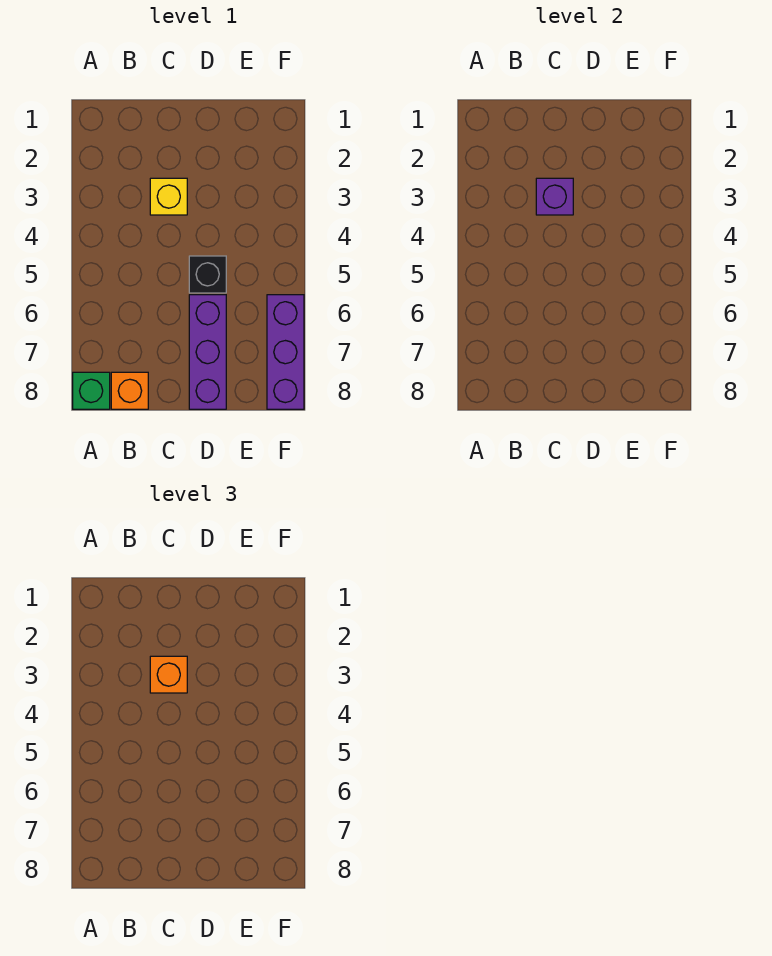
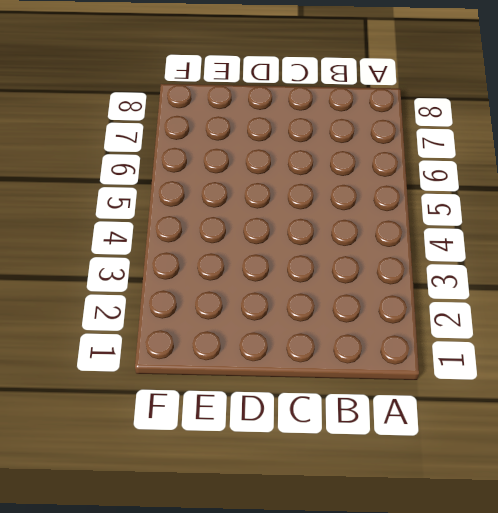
none -> green 1x1 brick [73,372,110,409]
none -> orange 1x1 brick [111,372,148,409]

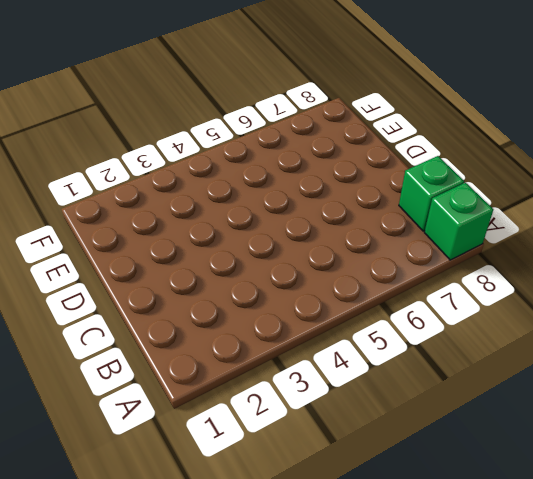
green 1x1 brick [399,156,464,231] -> orange 1x1 brick [111,372,148,409]
none -> yellow 1x1 brick [150,178,187,215]
none -> black 1x1 brick [189,256,226,293]

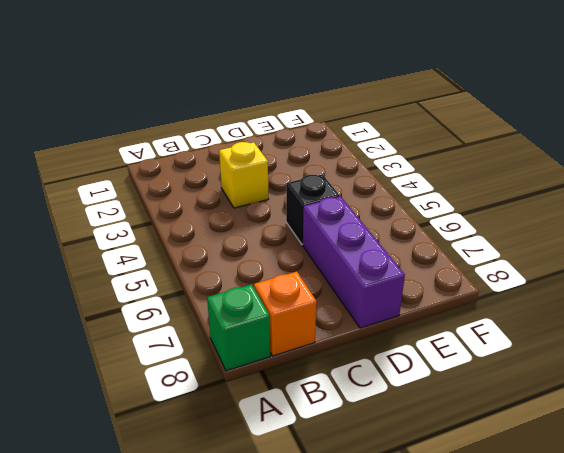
none -> purple 1x3 brick [267,295,304,409]
none -> purple 1x1 brick [536,178,573,215]

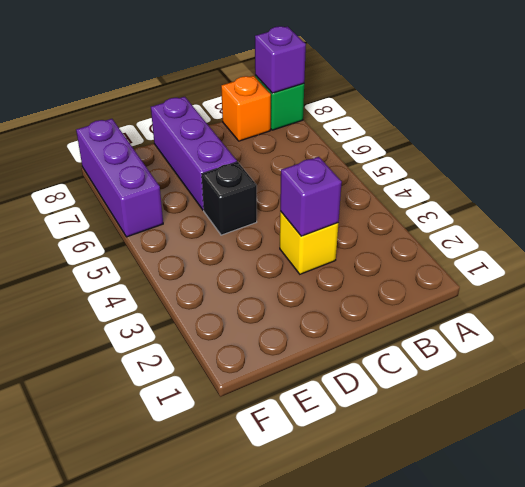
purple 1x1 brick [255,26,306,93] -> none
none -> orange 1x1 brick [150,656,187,693]

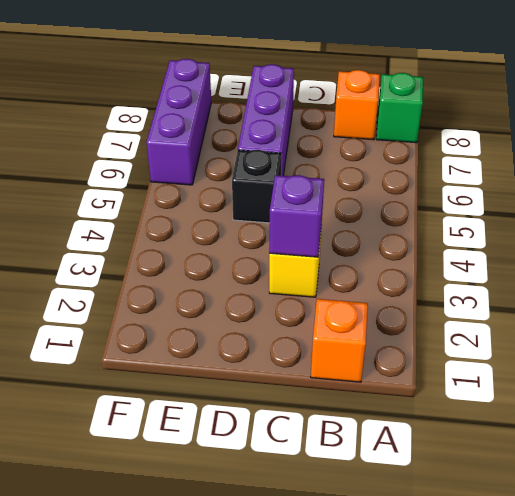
orange 1x1 brick [311,299,368,382] -> orange 1x1 brick moved to [150,656,187,693]

